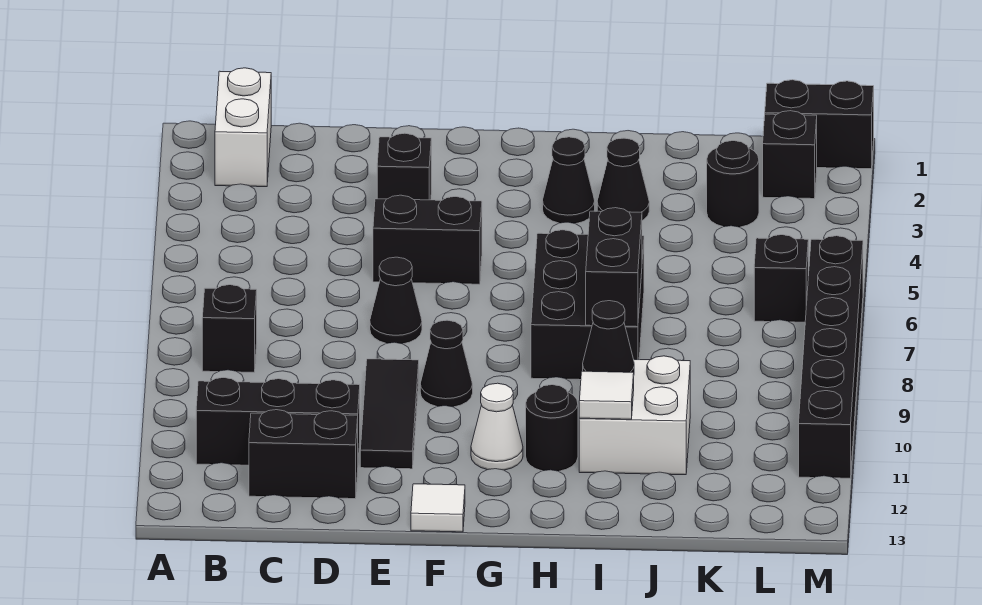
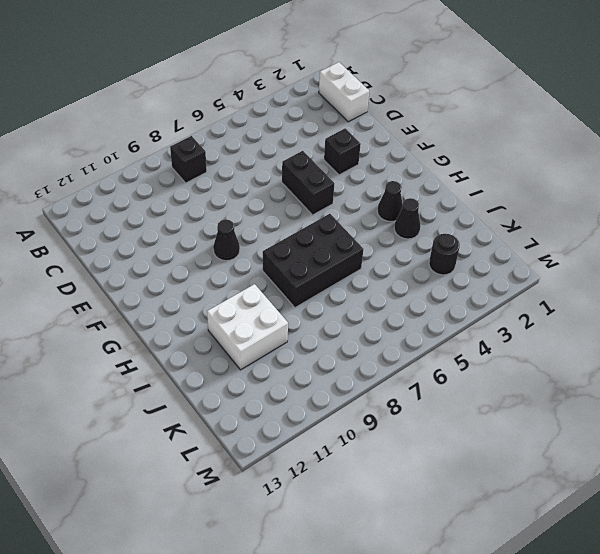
white 1x2 brick [319,62,369,122] -> white 1x2 brick turned to [215,68,271,187]
none -> black 1x3 brick [196,378,360,465]
none -> black 1x2 brick [249,410,358,499]
none -> black 1x1 cone [370,257,422,344]

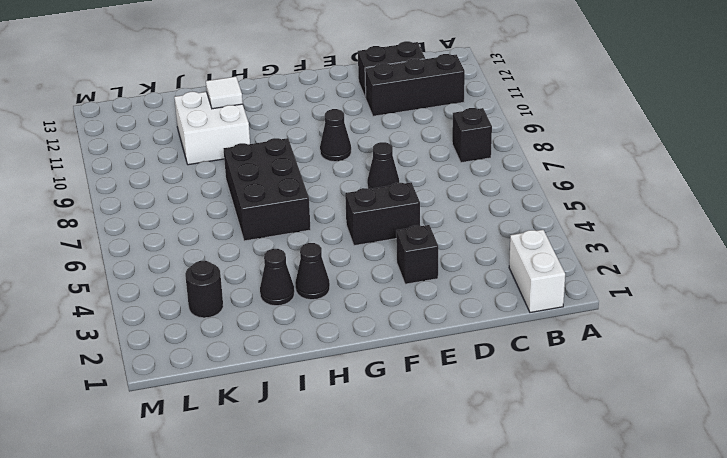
none -> black 1x3 tile [360,359,419,469]
none -> white 1x1 tile [411,484,465,532]
none -> white 1x1 cone [471,383,523,470]

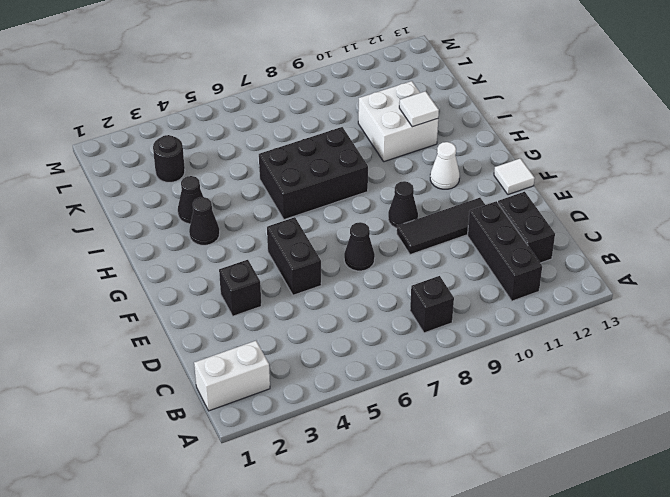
none -> black 1x1 round brick [526,385,578,471]
none -> black 1x2 brick [765,80,874,169]
none -> black 1x1 brick [763,111,817,199]

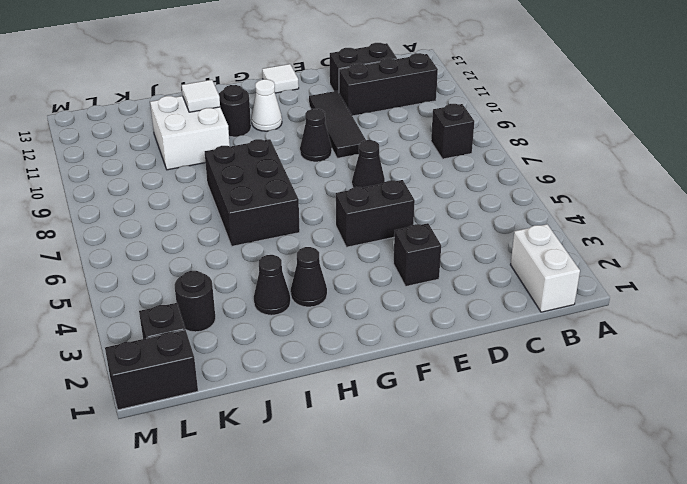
none -> black 1x1 brick [754,235,808,322]
none -> black 1x6 brick [799,236,863,478]
none -> black 1x2 brick [586,208,642,327]

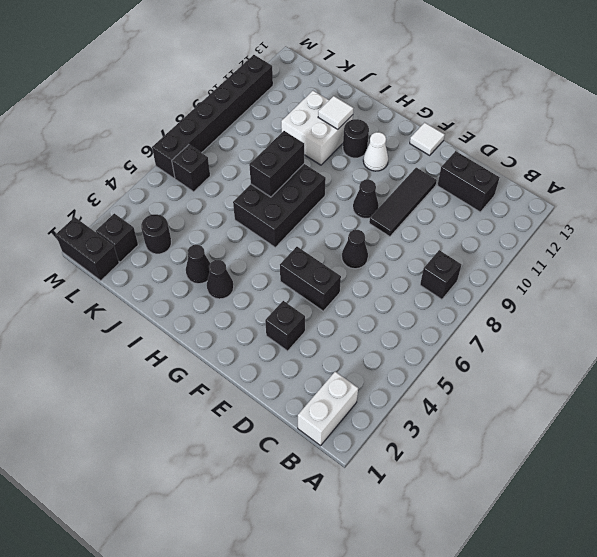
none -> black 1x3 brick [196,378,360,465]
none -> black 1x1 cone [583,301,635,374]

